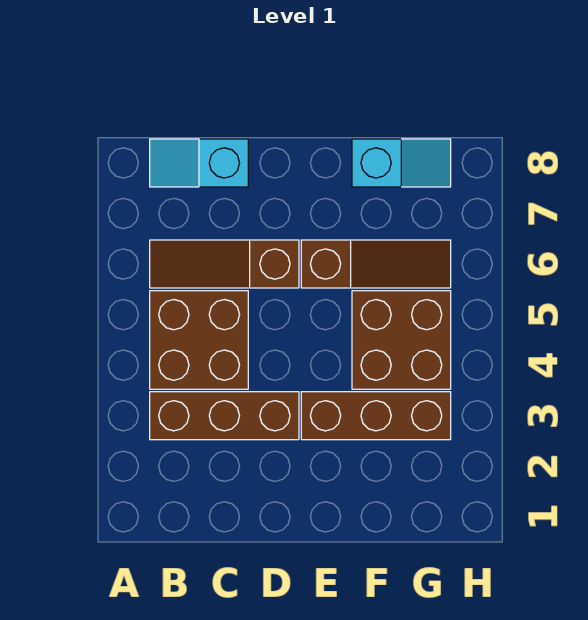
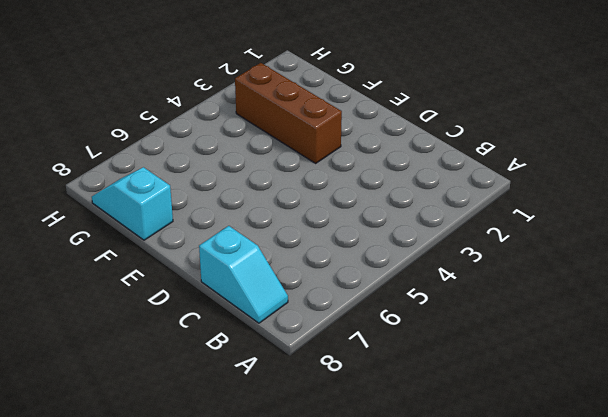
none -> brown 1x3 brick [150,392,299,440]
none -> brown 2x2 brick [150,291,248,389]

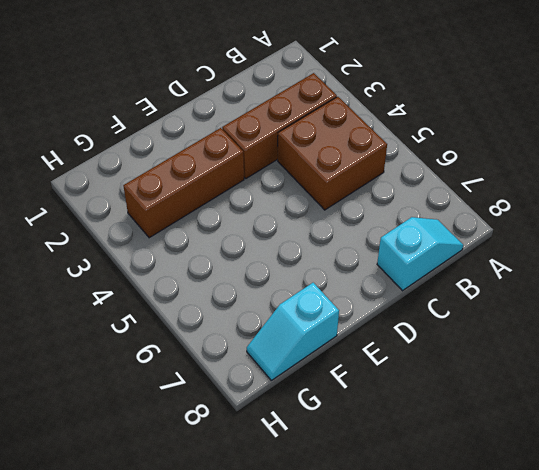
none -> brown 1x3 slope [150,240,299,288]
none -> brown 1x3 slope [301,240,451,288]

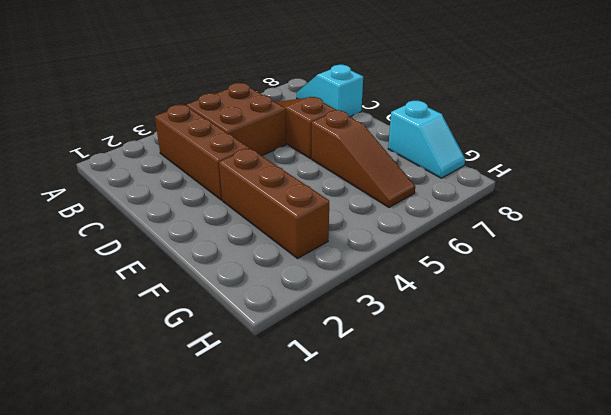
none -> brown 2x2 brick [352,291,451,389]

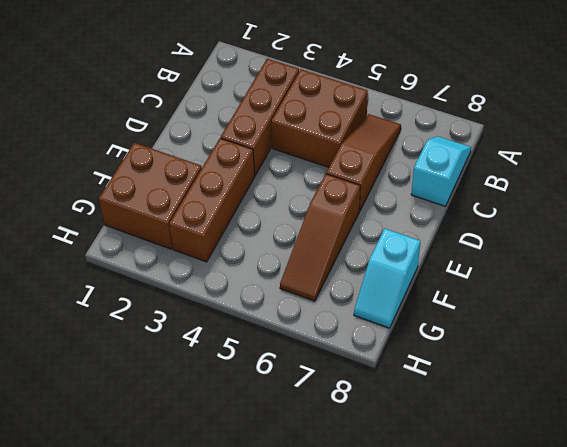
brown 2x2 brick [99,143,202,249] -> brown 2x2 brick moved to [352,291,451,389]

